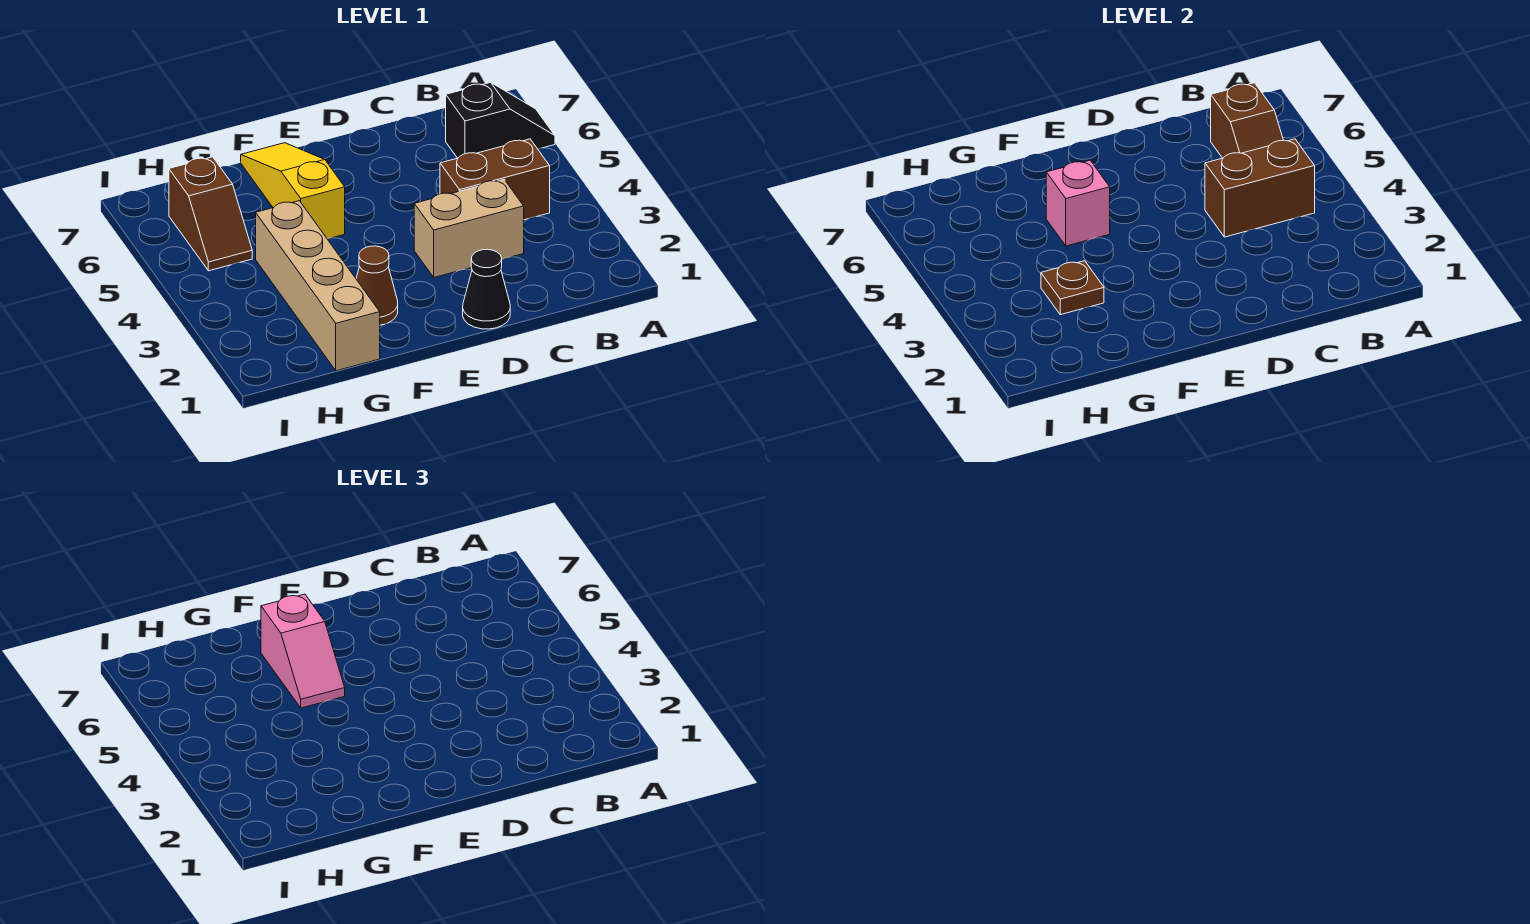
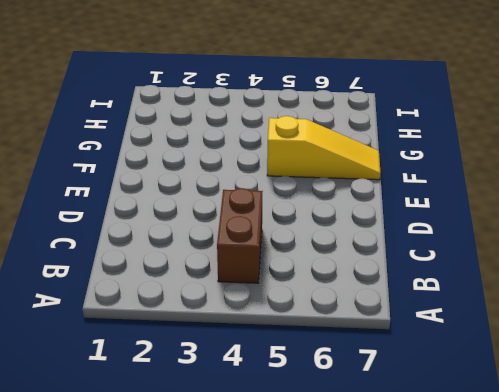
none -> black 1x2 slope [446,82,555,158]
none -> tan 1x2 brick [414,180,524,277]
none -> black 1x1 cone [463,249,510,329]

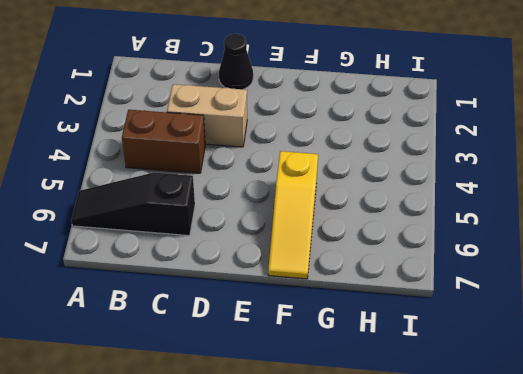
black 1x3 slope [71,173,195,236] -> black 1x2 slope [446,82,555,158]
none -> brown 1x1 cone [356,246,398,325]
none -> tan 1x4 brick [256,201,380,371]
none -> brown 1x2 slope [169,157,252,271]

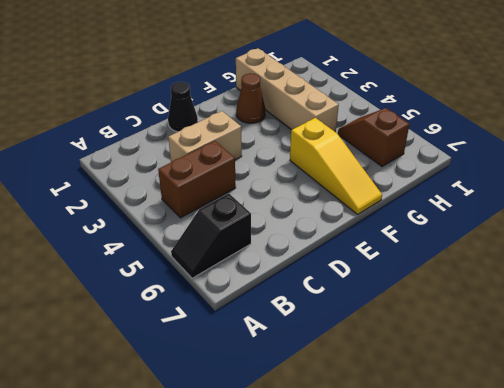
none -> brown 1x2 brick [1205,139,1315,237]
none -> brown 1x2 slope [1211,83,1283,158]
none -> pink 1x1 brick [1046,160,1110,246]

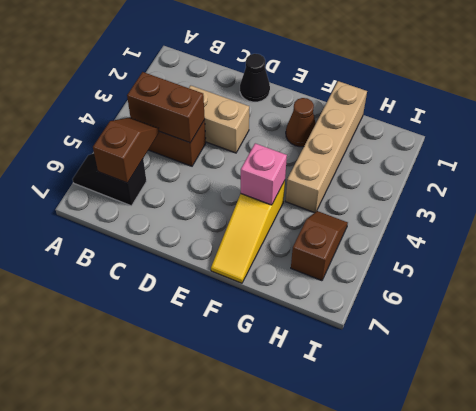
none -> brown 1x1 plate [1041,261,1104,315]
none -> pink 1x2 slope [261,594,345,708]

